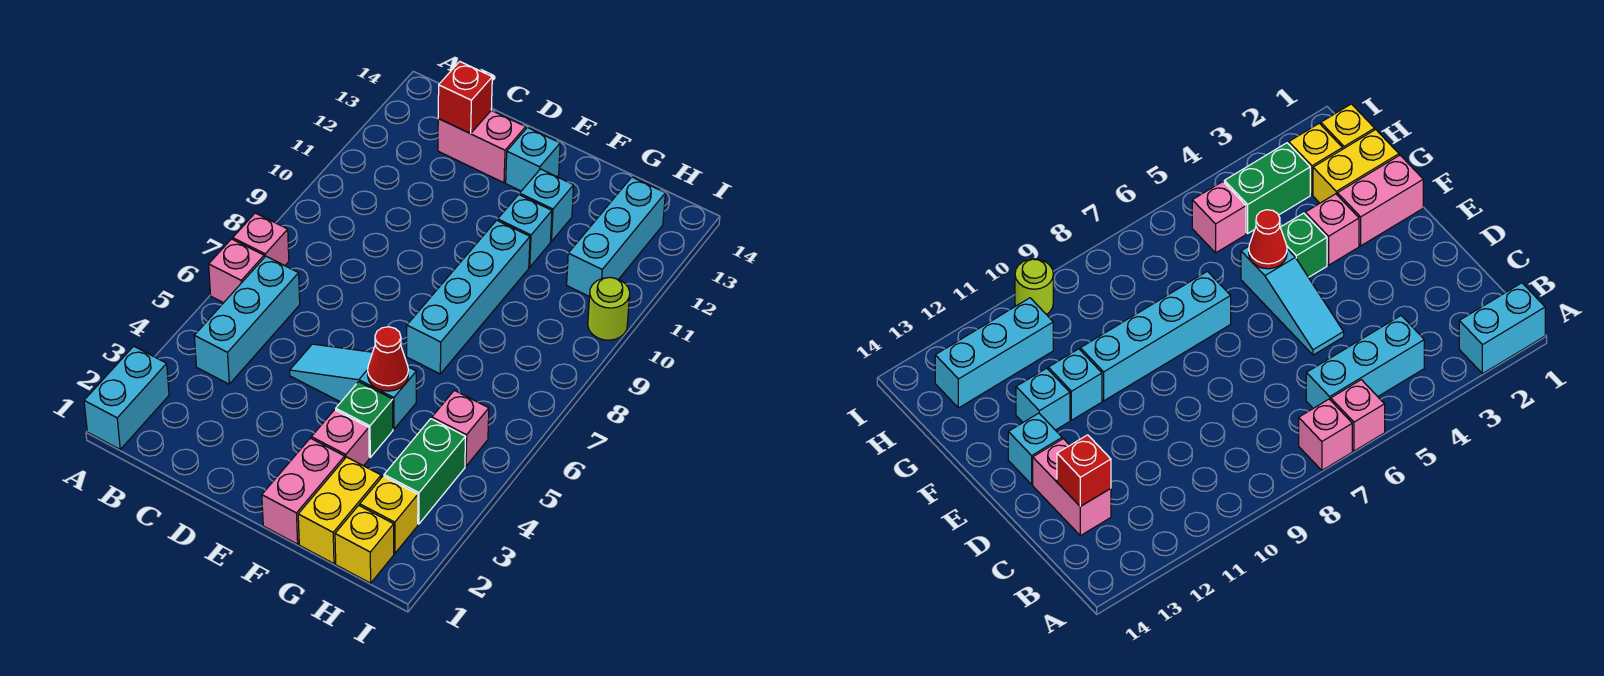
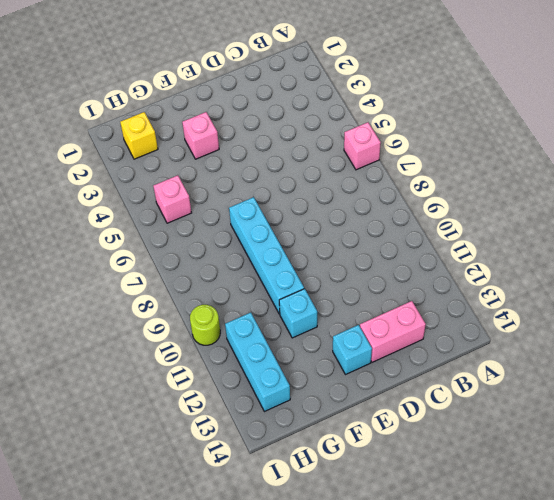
none -> cyan 1x2 brick [84,346,169,449]
none -> pink 1x1 brick [233,213,289,266]
none -> cyan 1x3 brick [194,256,300,384]

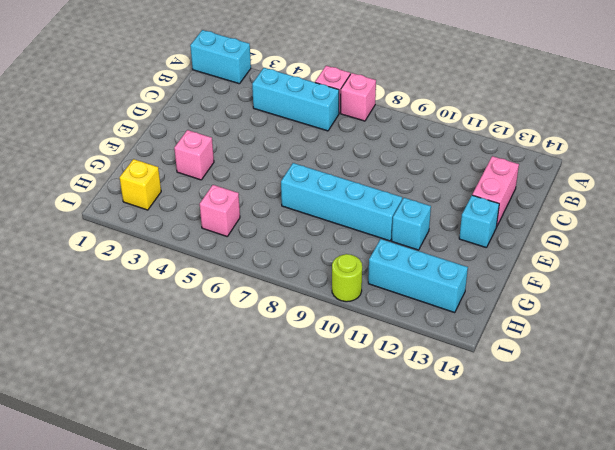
none -> cyan 1x3 slope [290,344,416,429]
none -> pink 1x2 brick [262,438,345,544]
none -> green 1x1 brick [336,382,393,457]

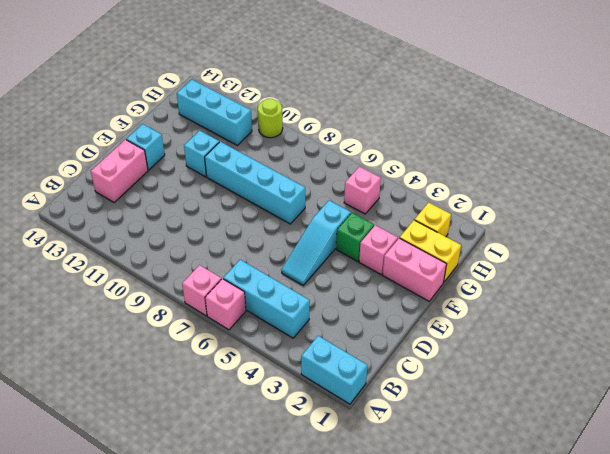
none -> cyan 1x1 brick [520,169,574,241]
none -> yellow 1x1 brick [335,505,394,583]
none -> green 1x2 brick [384,419,466,524]

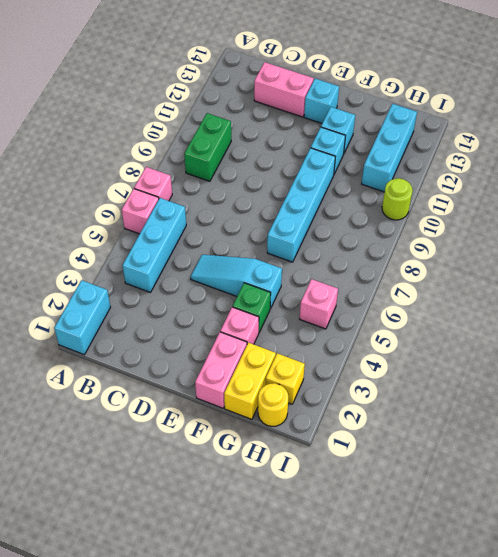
green 1x2 brick [184,113,231,181] -> green 1x2 brick moved to [384,419,466,524]
yellow 1x1 round brick [258,383,288,426] -> yellow 1x1 brick [335,505,394,583]
none -> red 1x1 brick [438,62,492,134]
none -> red 1x1 cone [368,327,408,391]

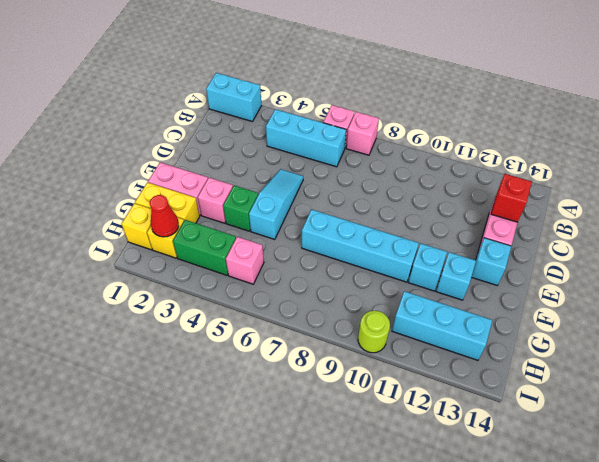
red 1x1 cone [150,195,179,237] -> red 1x1 cone moved to [368,327,408,391]

